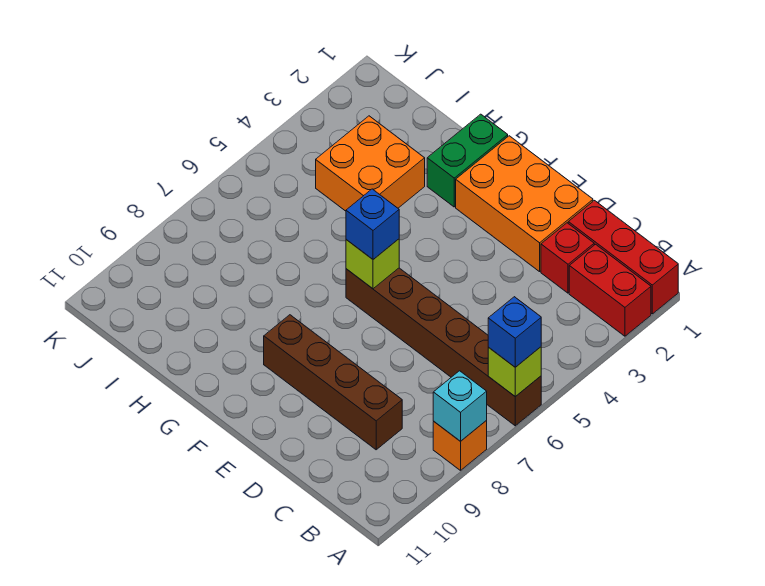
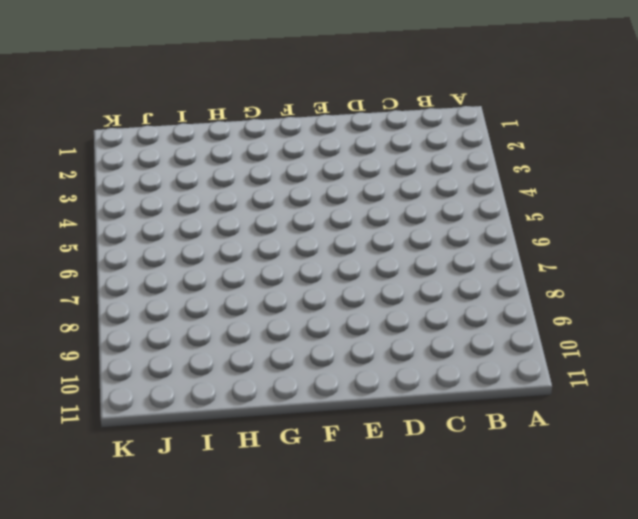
none -> red 1x3 brick [568,201,678,314]
none -> red 1x2 brick [569,244,651,336]
none -> brown 1x6 brick [346,268,541,426]

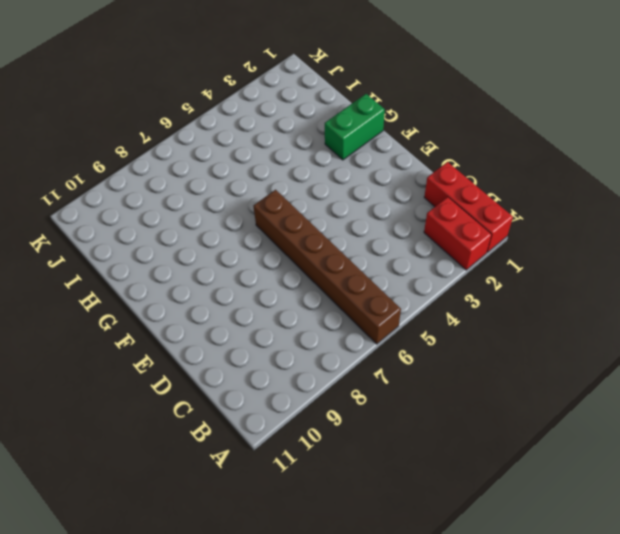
none -> orange 1x1 brick [433,421,487,470]
none -> red 1x1 brick [541,223,594,293]
none -> brown 1x4 brick [264,315,402,450]

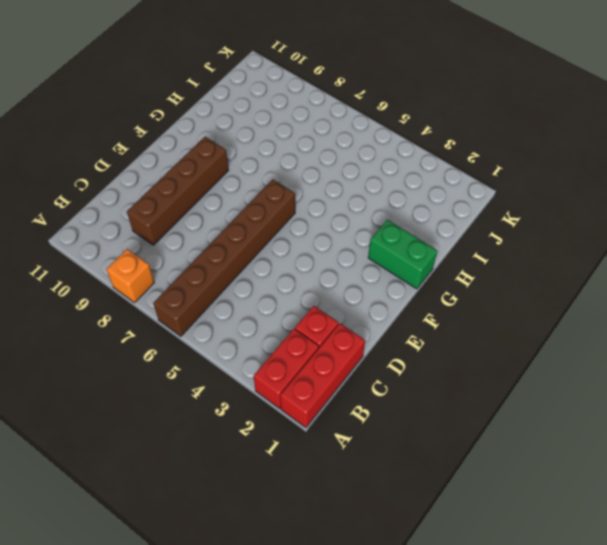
none -> orange 2x3 brick [456,136,593,272]
none -> orange 2x2 brick [316,116,425,211]
none -> lime 1x1 brick [488,347,541,397]

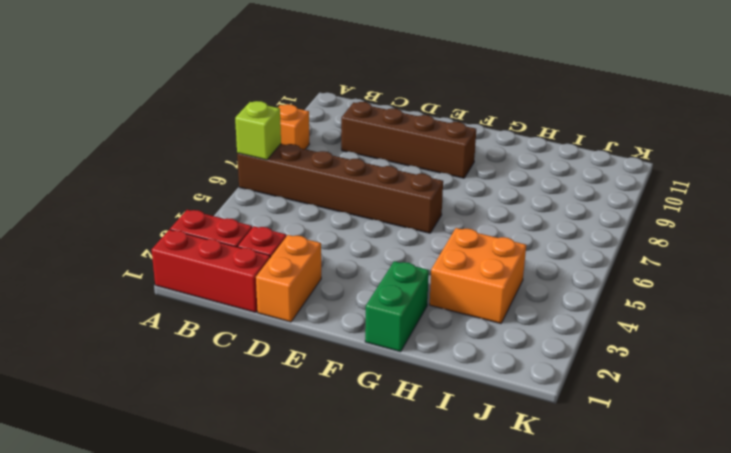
orange 1x2 brick [256,235,321,322] -> orange 2x3 brick [456,136,593,272]
none -> cyan 1x1 brick [433,371,487,441]
none -> lime 1x1 brick [346,239,399,289]
none -> blue 1x1 brick [488,297,541,367]

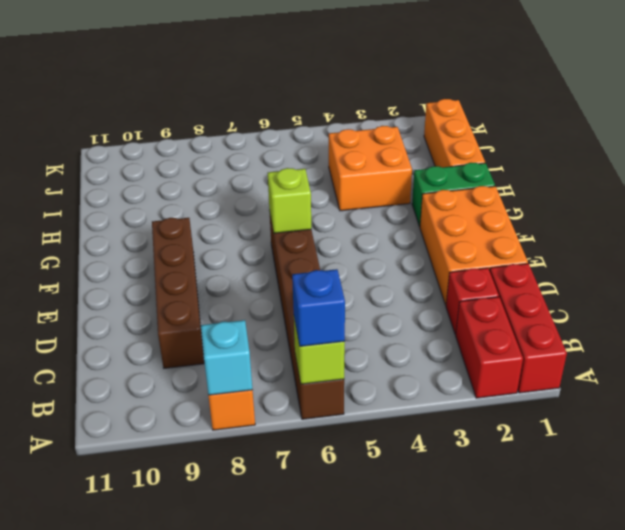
orange 1x3 brick [424,99,485,167] -> none
none -> blue 1x1 brick [346,189,399,259]

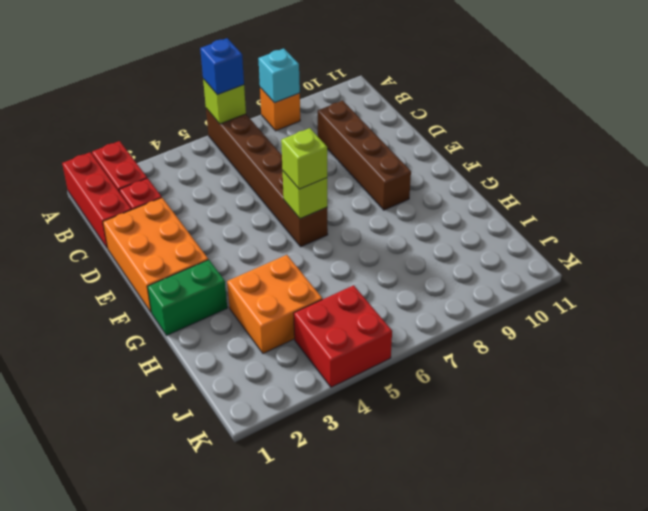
lime 1x1 brick [281,128,327,189] -> blue 1x1 brick [346,189,399,259]
red 2x2 brick [294,285,392,387] -> none

